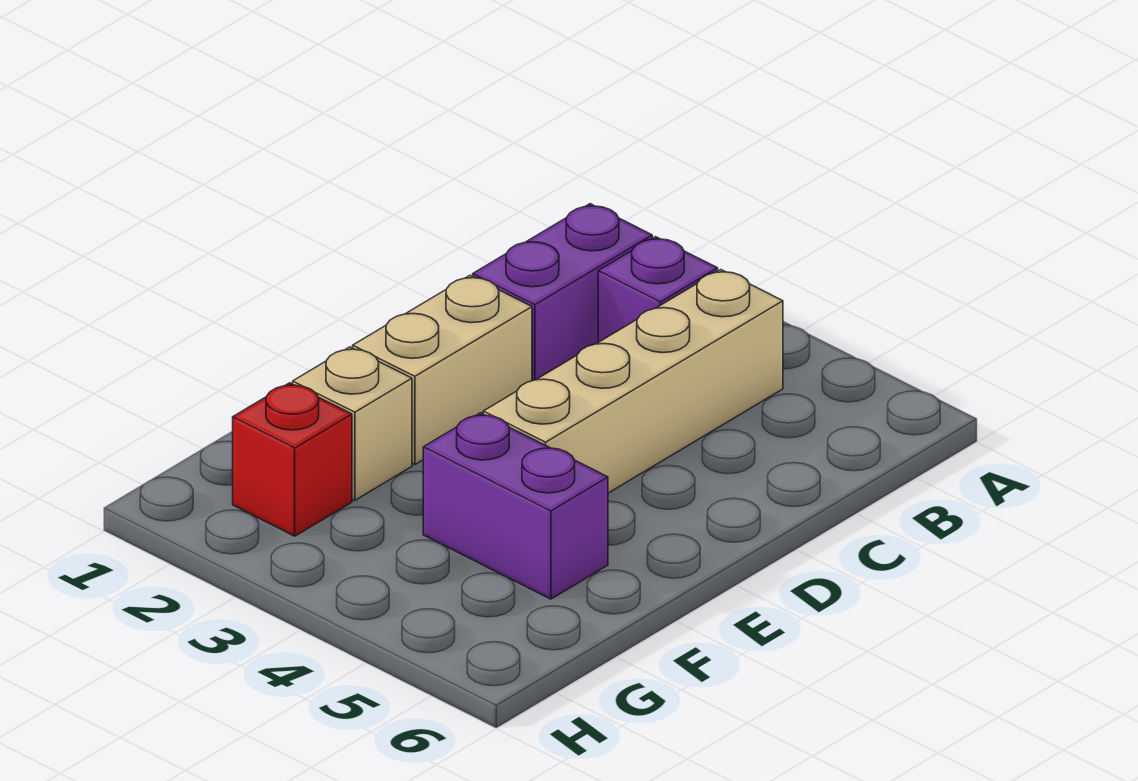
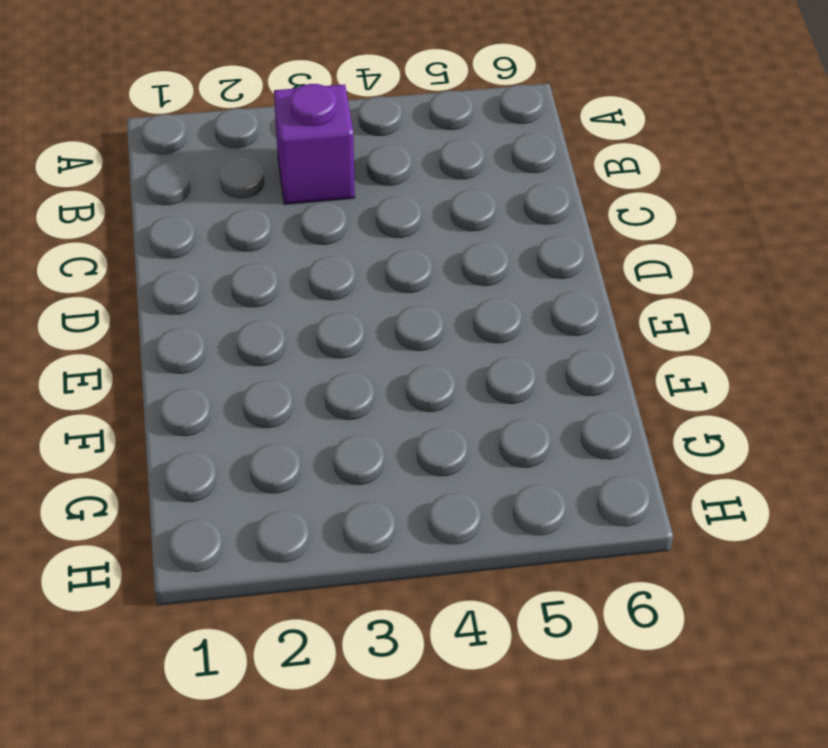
none -> purple 1x2 brick [473,204,652,381]
none -> tan 1x4 brick [483,270,783,493]

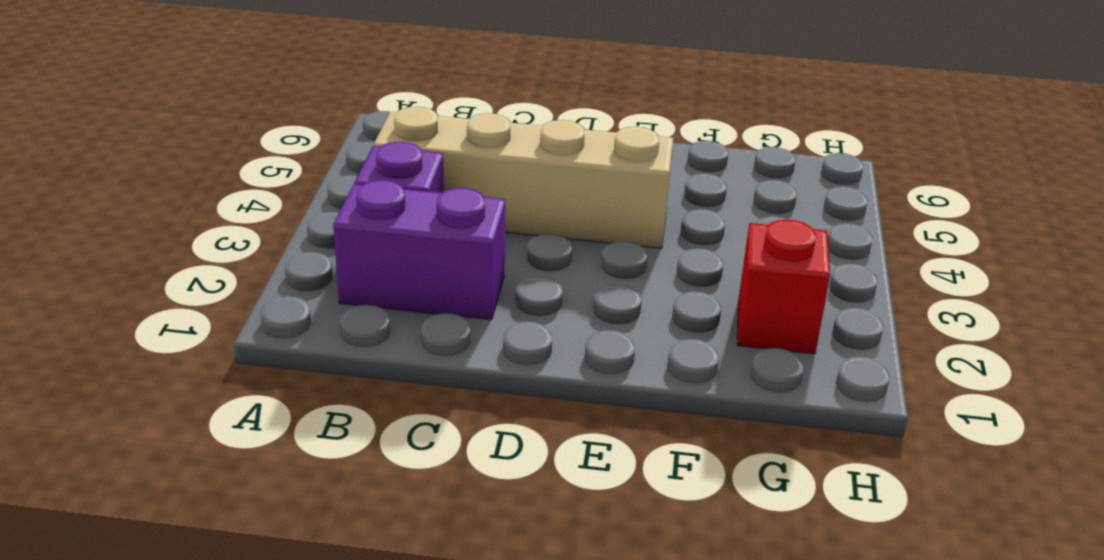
none -> tan 1x2 brick [353,276,532,464]
none -> tan 1x1 brick [293,347,412,500]

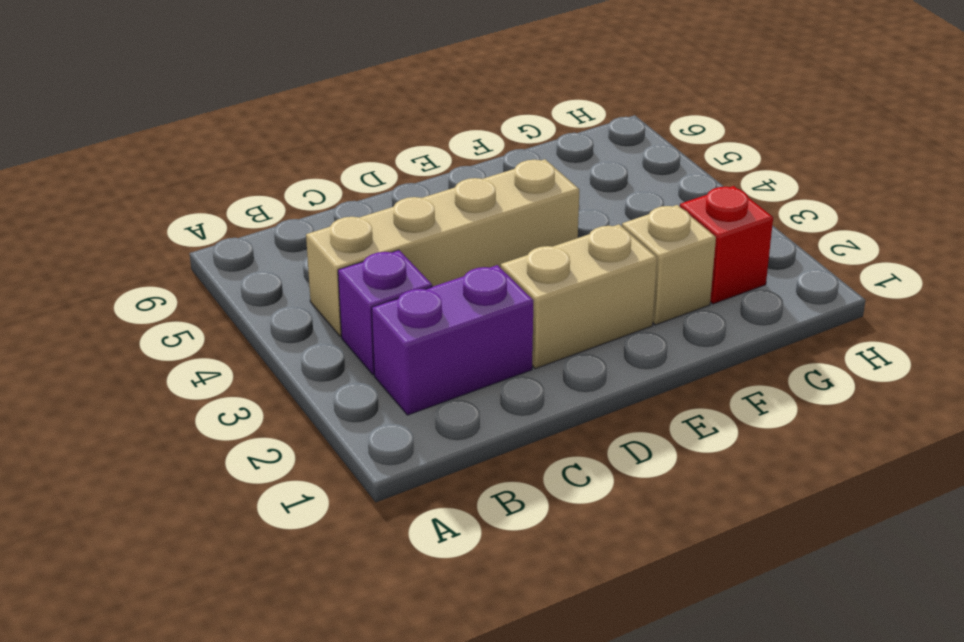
none -> purple 1x2 brick [423,413,608,599]

